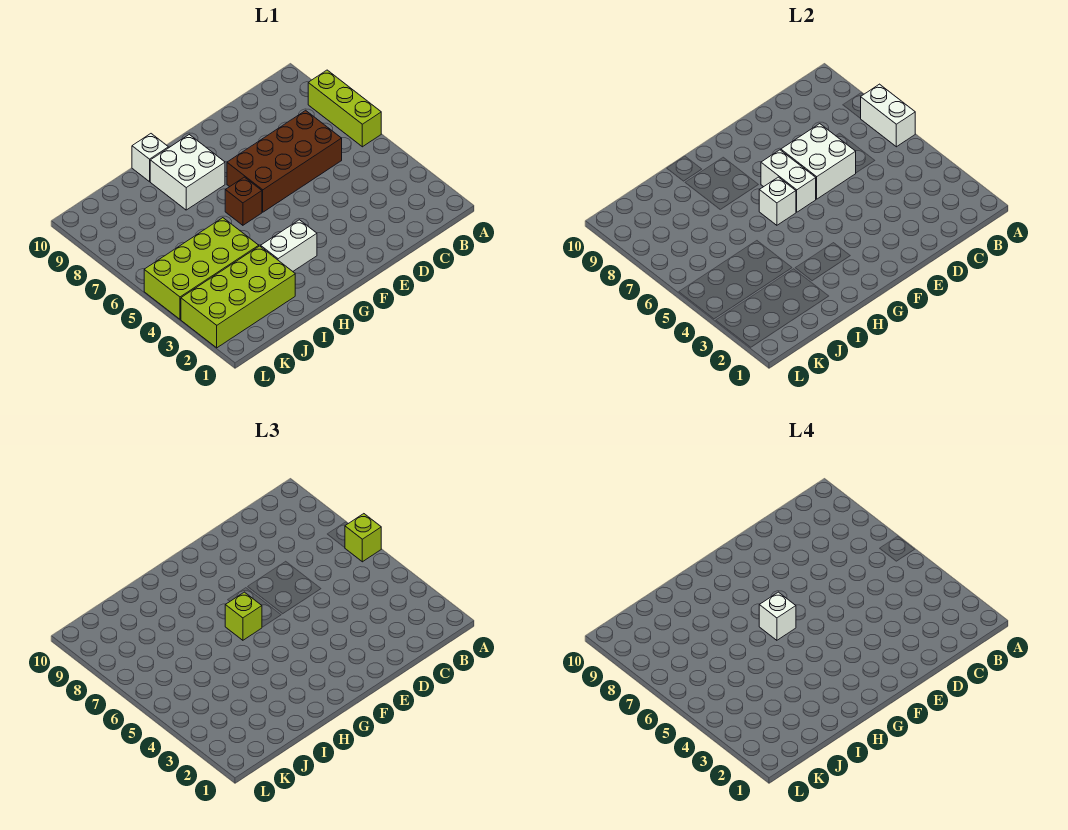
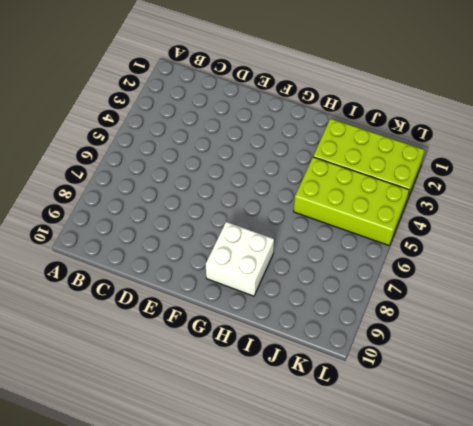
none -> lime 1x3 brick [308,70,381,147]
none -> brown 2x4 brick [227,110,342,212]
none -> white 1x2 brick [261,220,317,271]

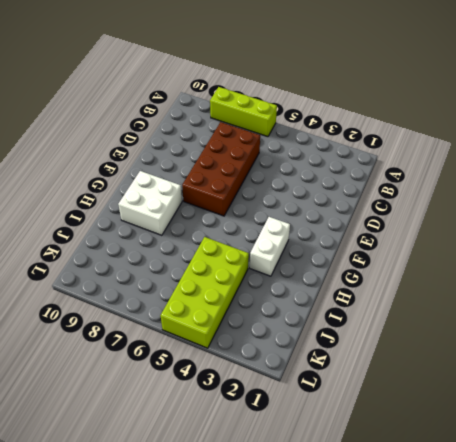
none -> brown 1x1 brick [225,177,262,225]
none -> white 1x1 brick [132,134,168,182]
none -> lime 2x4 brick [181,246,295,348]

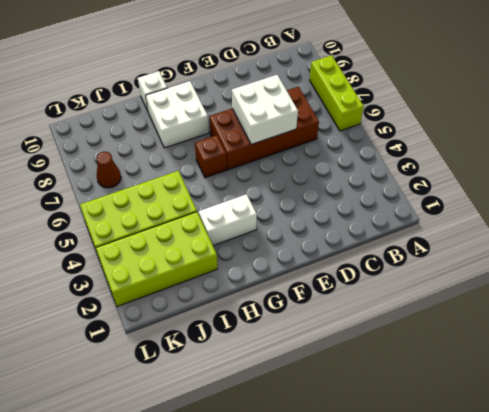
brown 1x1 cone [97,152,121,188] -> none
none -> white 1x2 brick [860,84,915,147]
none -> white 1x2 brick [761,150,816,212]
none -> white 1x1 brick [759,177,796,225]

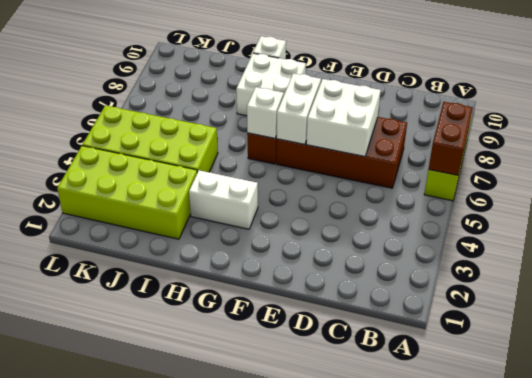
brown 1x2 brick [429,102,473,175] -> white 1x2 brick [860,84,915,147]
none -> lime 1x1 brick [345,514,381,562]
none -> lime 1x1 brick [225,592,262,640]
none -> white 1x1 brick [759,592,796,640]

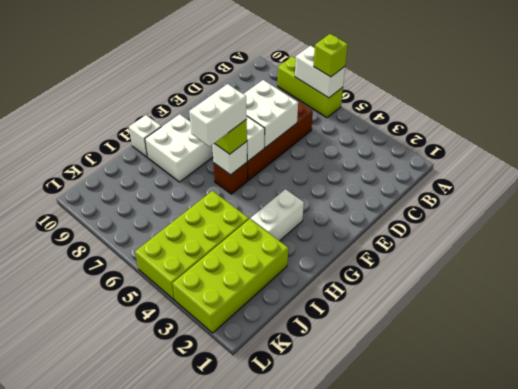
white 1x2 brick [189,84,247,147] -> white 1x1 brick [759,592,796,640]

